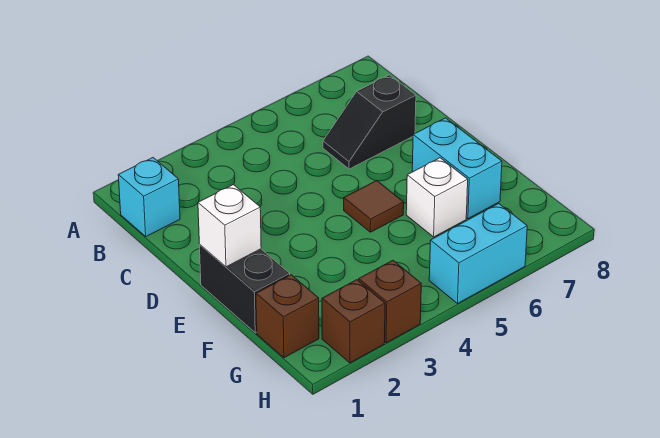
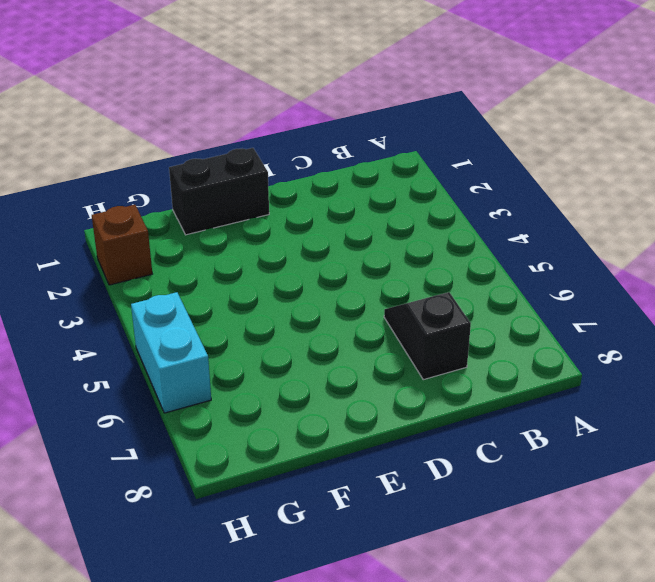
none -> cyan 1x1 brick [118,158,180,236]
none -> brown 1x1 tile [344,180,404,232]

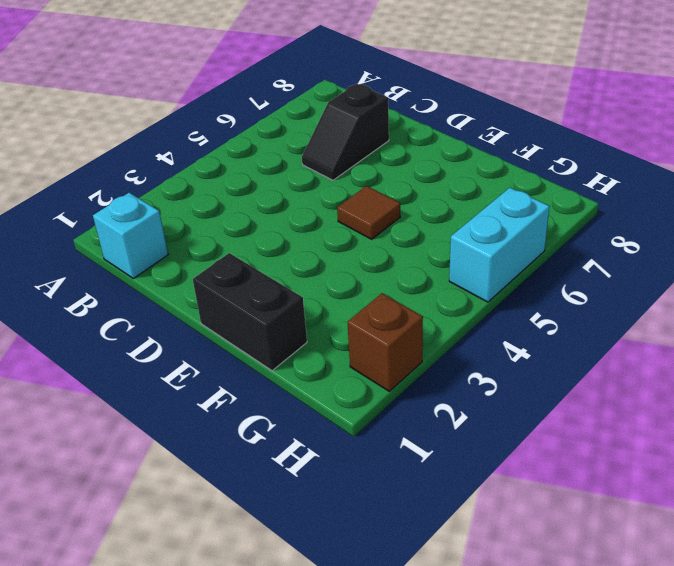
none -> cyan 1x2 brick [412,118,502,219]
none -> white 1x1 brick [406,158,468,237]

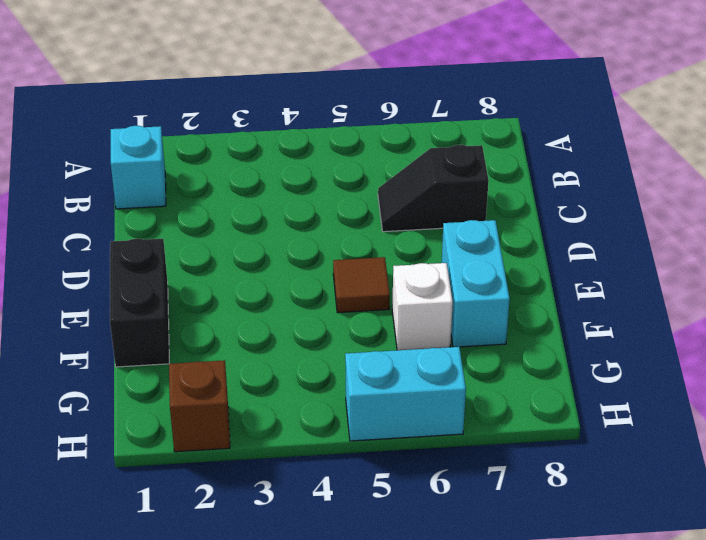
none -> brown 1x1 brick [256,275,319,358]
none -> brown 1x1 brick [359,260,421,343]

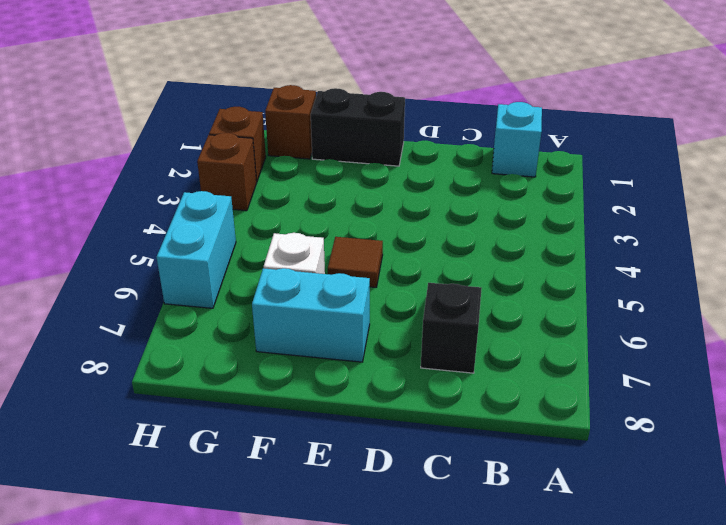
none -> white 1x1 brick [198,184,261,267]

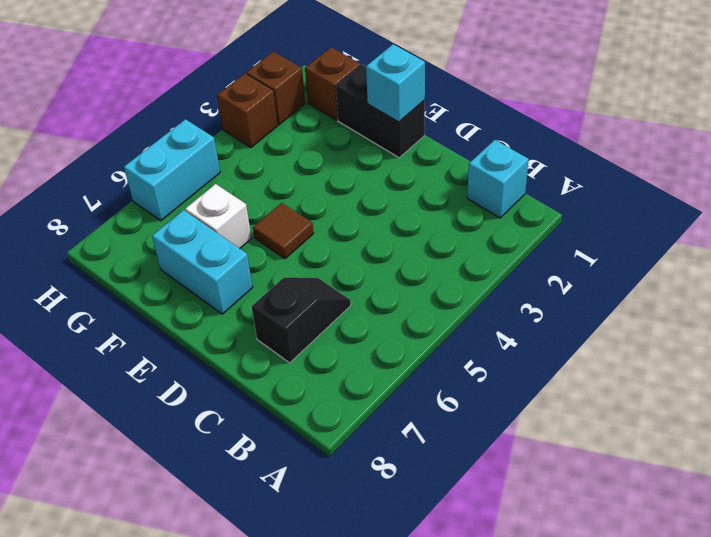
cyan 1x1 brick [366,44,425,122] -> white 1x1 brick [198,184,261,267]

